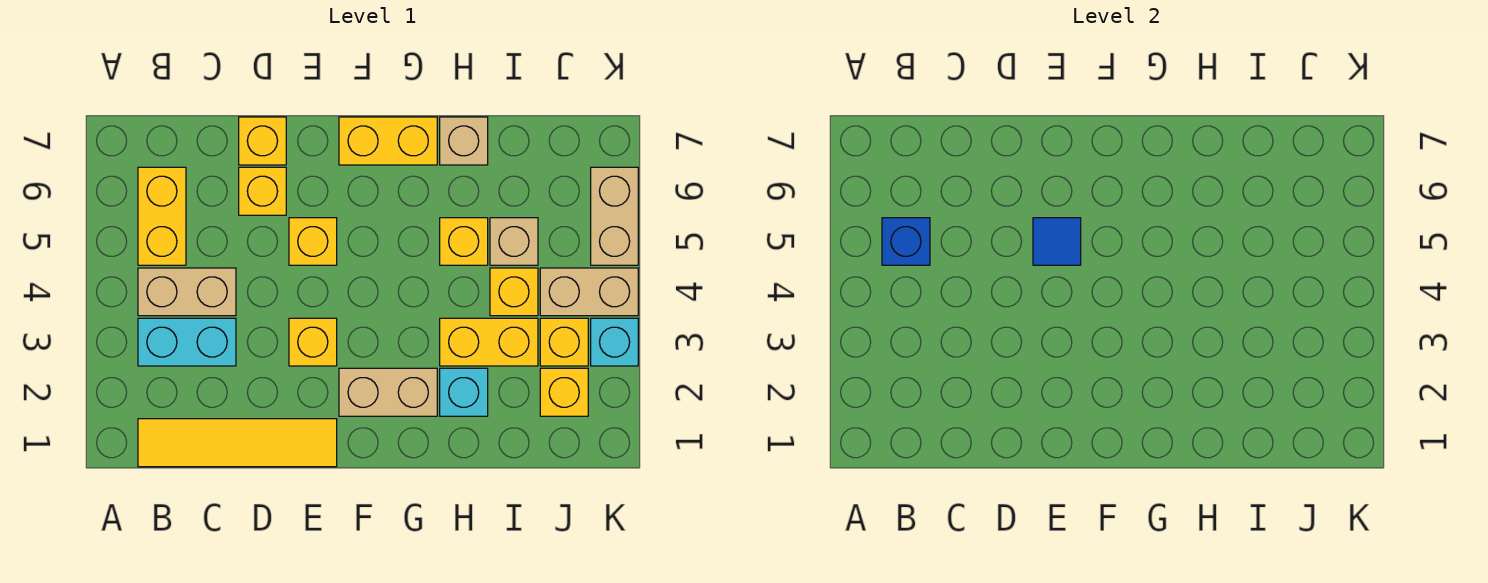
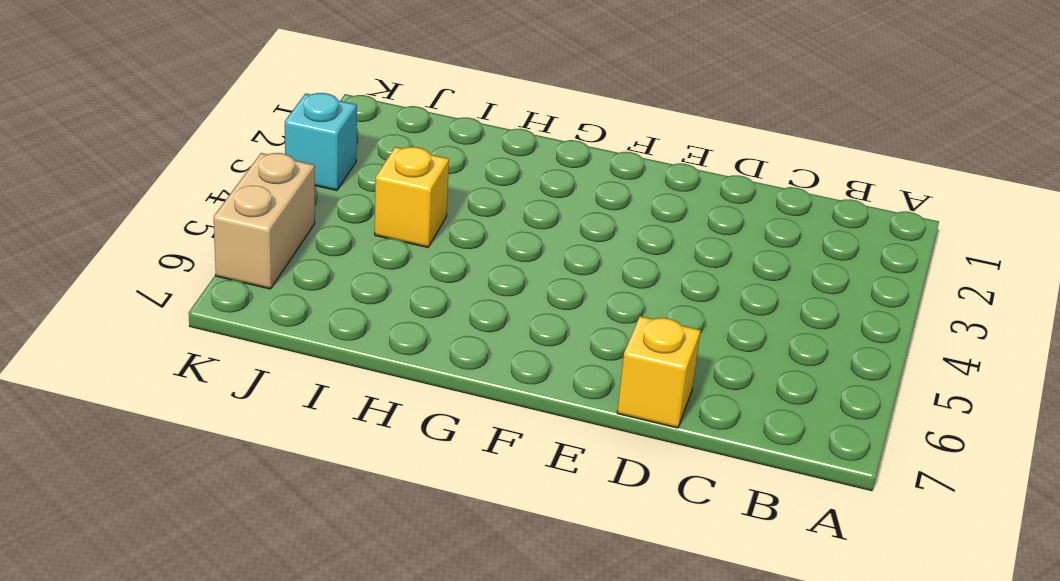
none -> yellow 1x4 tile [138,419,337,467]
none -> cyan 1x2 brick [138,318,236,366]
none -> tan 1x2 brick [138,268,236,316]

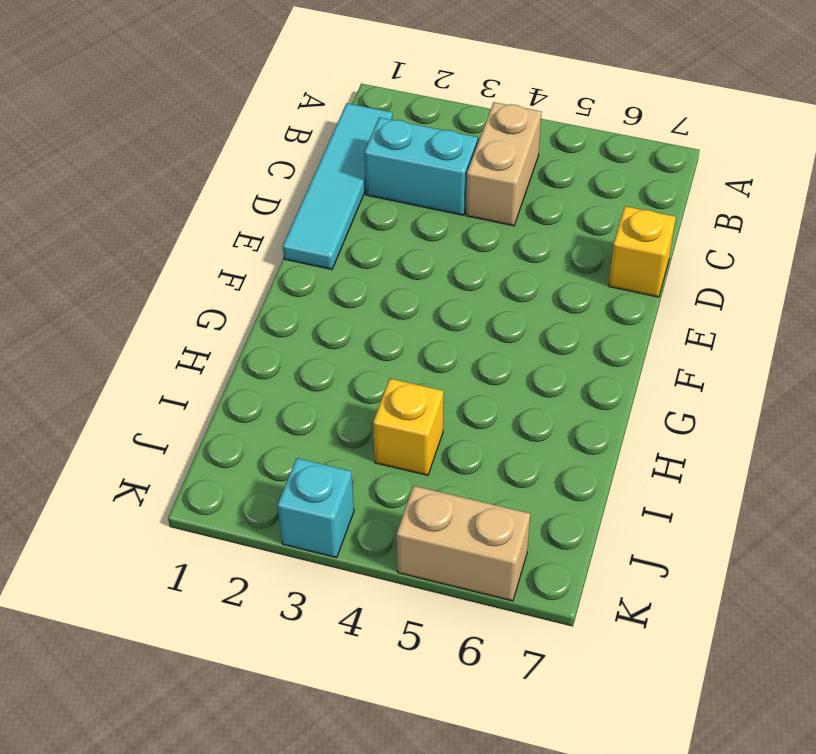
cyan 1x4 tile [283,103,392,270] -> yellow 1x4 tile [138,419,337,467]
cyan 1x2 brick [364,117,478,215] -> cyan 1x2 brick turned to [138,318,236,366]
none -> yellow 1x2 brick [138,167,186,265]
none -> yellow 1x1 brick [239,167,286,215]
none -> yellow 1x1 brick [289,318,337,366]

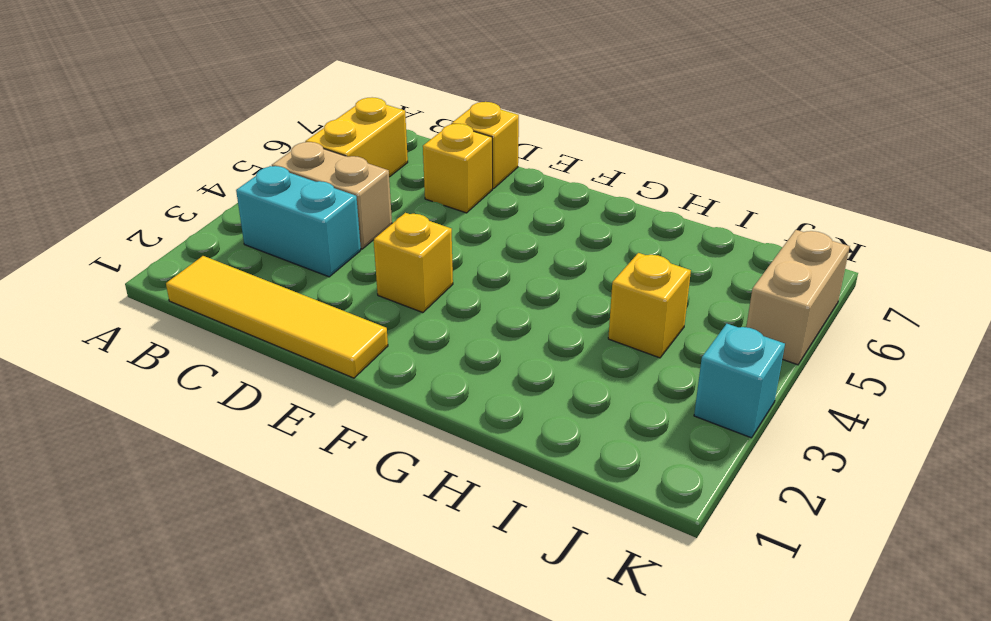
none -> yellow 1x1 brick [289,218,337,265]
none -> tan 1x2 brick [339,368,437,416]
none -> yellow 1x2 brick [339,117,437,165]

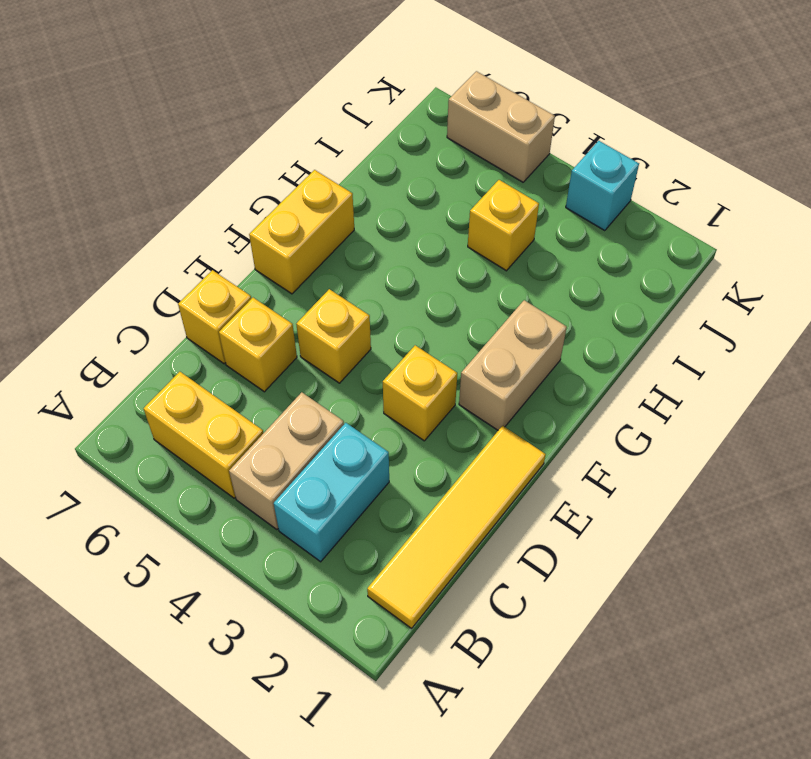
none -> cyan 1x1 brick [440,368,488,416]
none -> yellow 1x2 brick [440,318,538,366]
none -> yellow 1x1 brick [440,218,488,265]

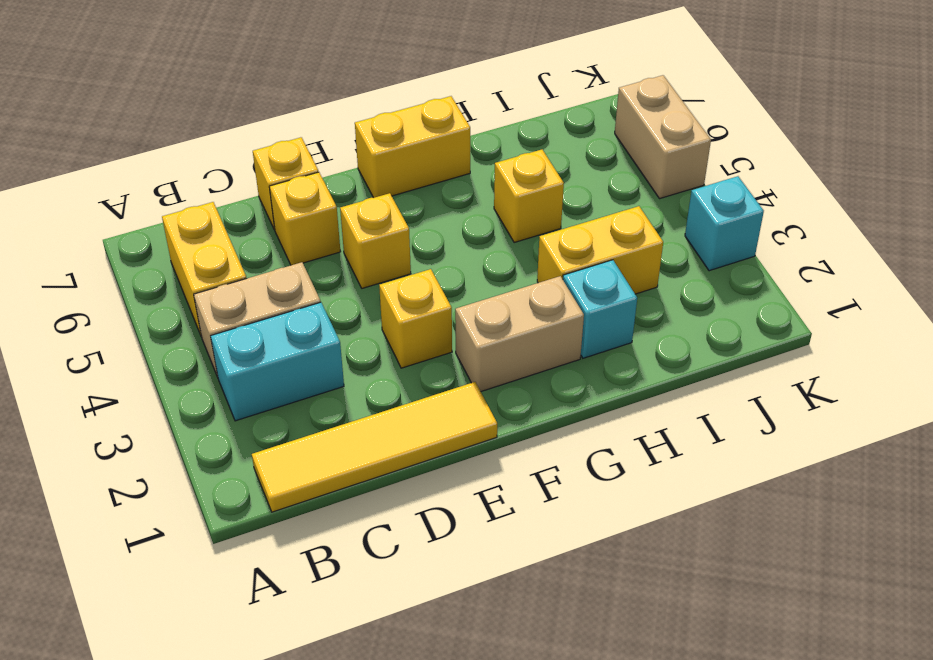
none -> tan 1x1 brick [440,117,488,165]
none -> yellow 1x1 brick [490,268,538,316]
none -> tan 1x1 brick [490,218,538,265]

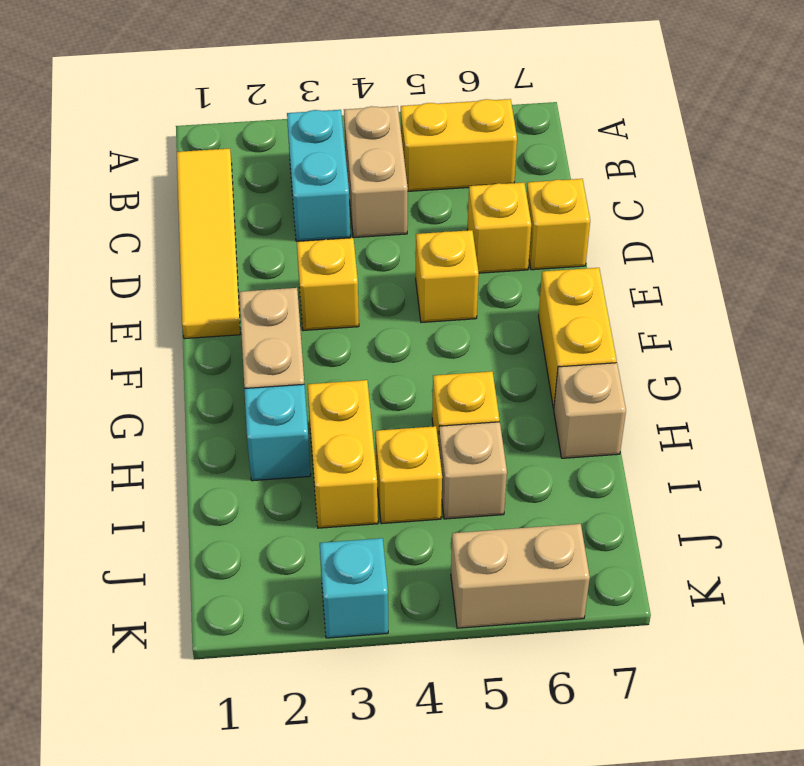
none -> yellow 1x1 brick [540,368,588,416]
none -> yellow 1x1 brick [540,318,588,366]
none -> tan 1x2 brick [540,268,638,316]

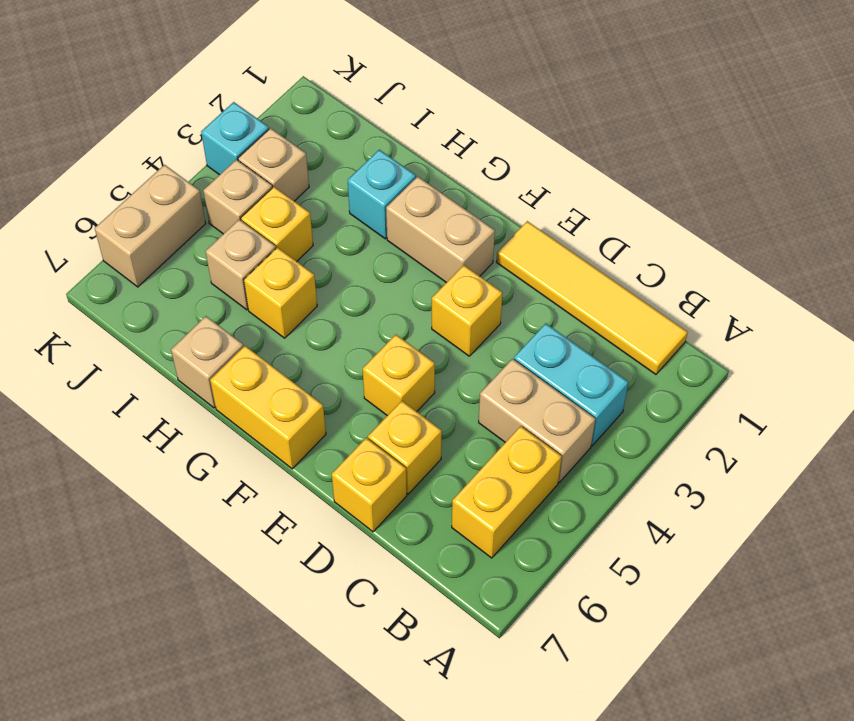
tan 1x1 brick [238,128,309,201] -> yellow 1x1 brick [540,318,588,366]
tan 1x1 brick [203,160,272,234] -> tan 1x2 brick [540,268,638,316]
none -> yellow 1x2 brick [440,318,538,366]
none -> yellow 1x1 brick [540,368,588,416]
none -> blue 1x1 brick [882,218,930,265]

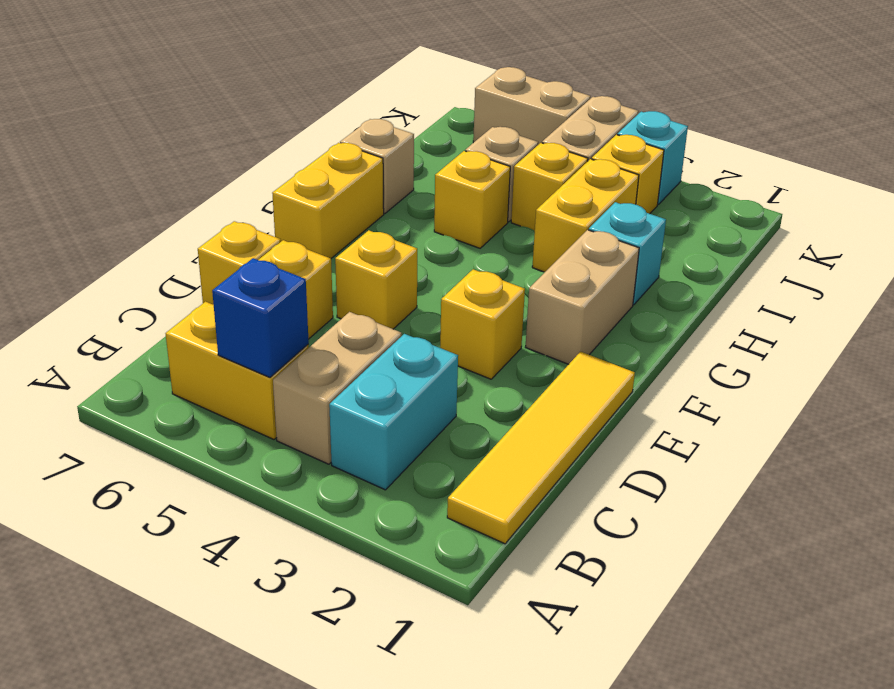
none -> yellow 1x1 brick [540,368,588,416]
none -> blue 1x1 tile [1033,218,1081,265]

